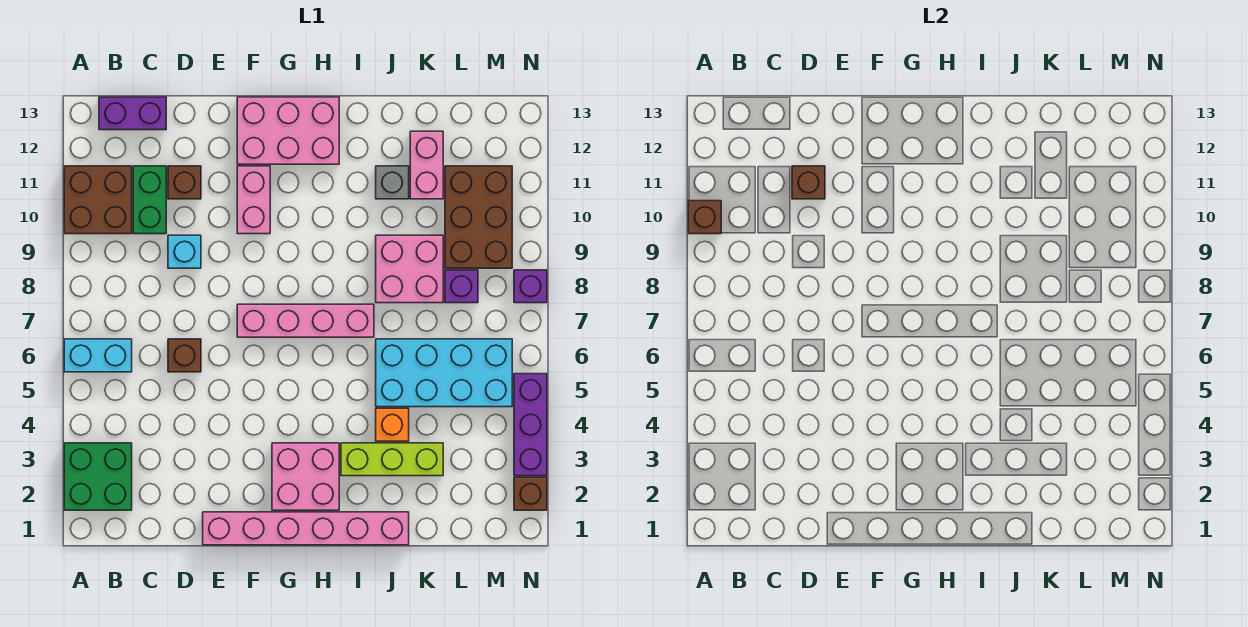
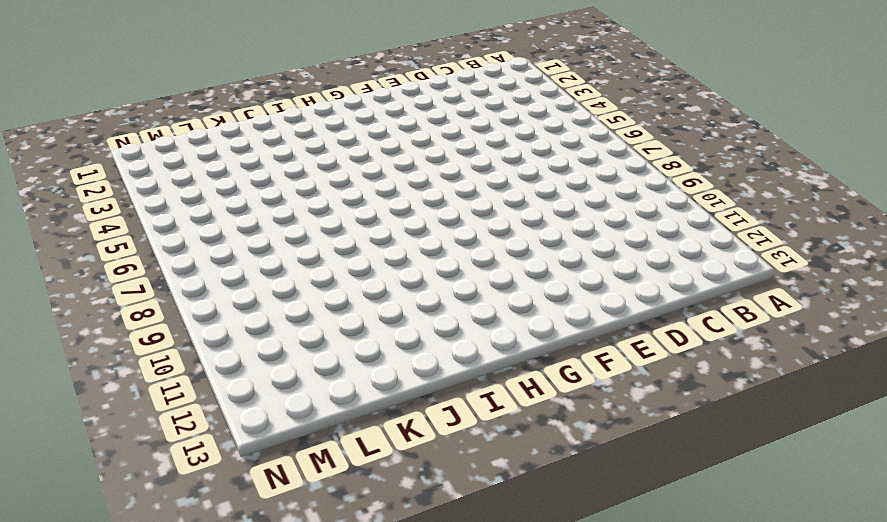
none -> green 2x2 brick [64,443,132,510]
none -> cyan 1x2 brick [64,339,132,372]
none -> brown 2x2 brick [64,166,132,234]

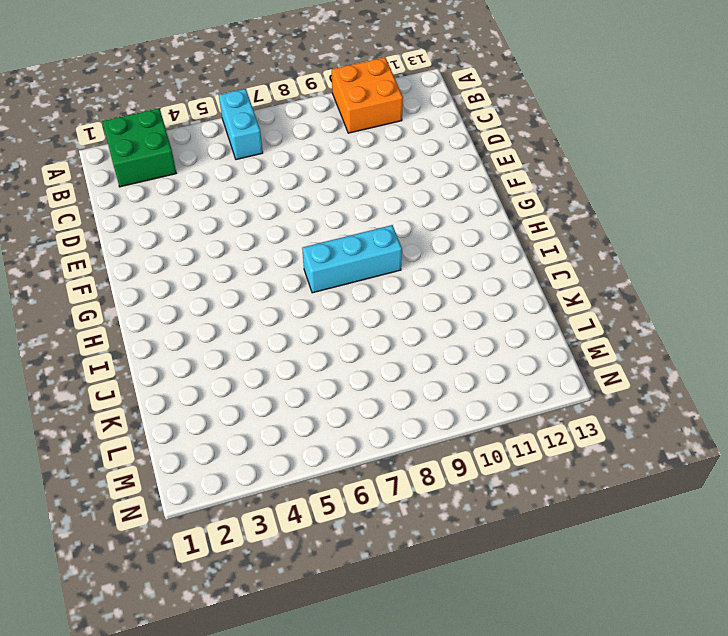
orange 2x2 brick [332,57,403,133] -> brown 2x2 brick [64,166,132,234]
cyan 1x3 brick [302,225,402,293] -> pink 1x4 brick [237,304,374,337]
none -> purple 1x2 brick [99,97,166,130]
none -> green 1x2 brick [133,166,166,234]
none -> brown 1x1 brick [168,339,201,372]

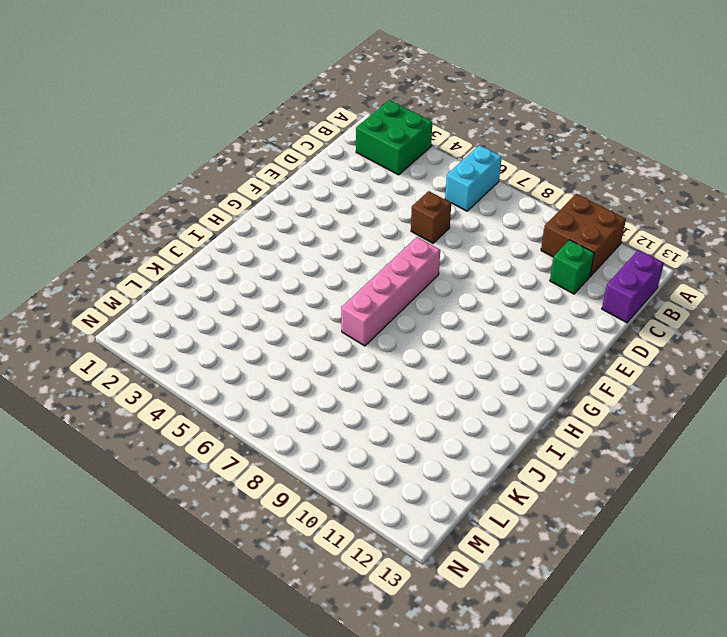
green 1x1 brick [550,240,594,294] -> green 1x2 brick [133,166,166,234]
none -> cyan 1x1 brick [168,235,201,268]
none -> brown 1x1 brick [168,166,201,199]
none -> pink 1x6 brick [203,512,409,545]

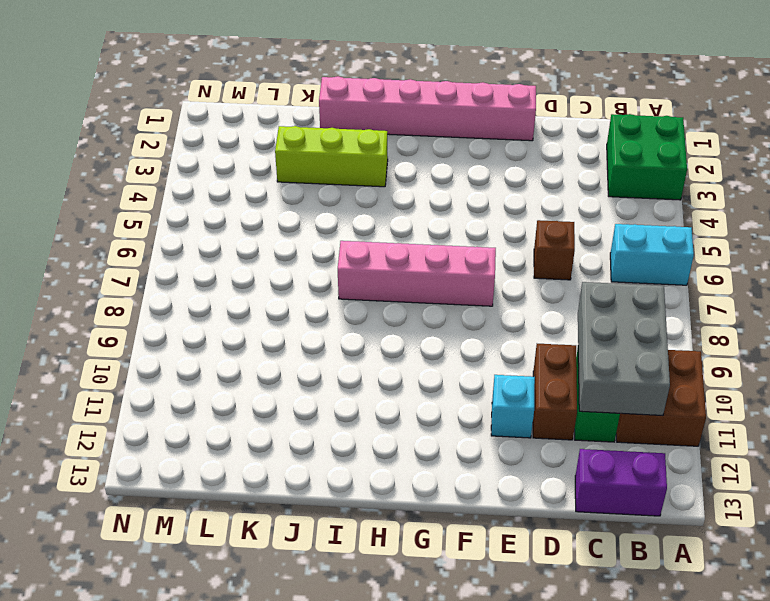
grey 2x3 brick [578,282,670,416] -> none
brown 1x2 brick [533,344,577,440] -> brown 1x1 brick [168,166,201,199]
cyan 1x1 brick [491,375,535,438] -> cyan 1x1 brick moved to [168,235,201,268]
none -> pink 1x2 brick [237,166,270,234]
none -> pink 2x3 brick [237,97,339,164]
none -> pink 2x2 brick [272,443,339,510]

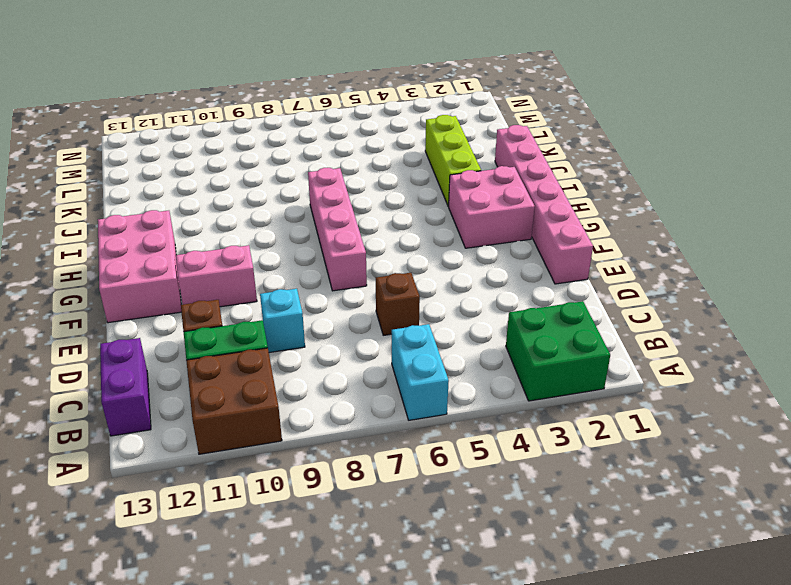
none -> orange 1x1 brick [376,408,409,441]
none -> cyan 2x4 brick [376,339,512,407]
none -> pink 2x2 brick [376,235,443,303]

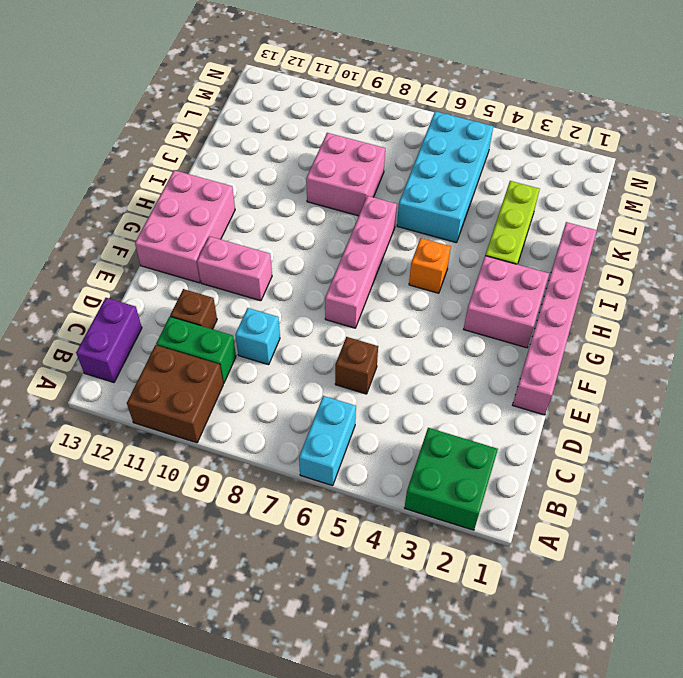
orange 1x1 brick [409,238,451,293] -> orange 1x1 brick moved to [376,408,409,441]
none -> grey 1x1 brick [376,166,409,199]
none -> pink 1x2 brick [410,131,443,199]
none -> purple 1x1 brick [445,270,478,303]

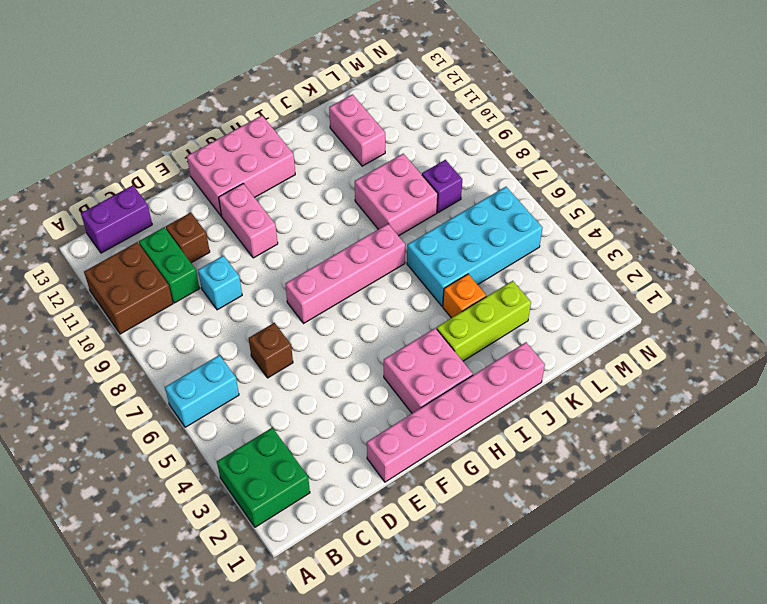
none -> grey 1x1 brick [376,166,409,199]
none -> brown 2x3 brick [445,166,512,268]
none -> brown 1x1 brick [514,477,547,510]

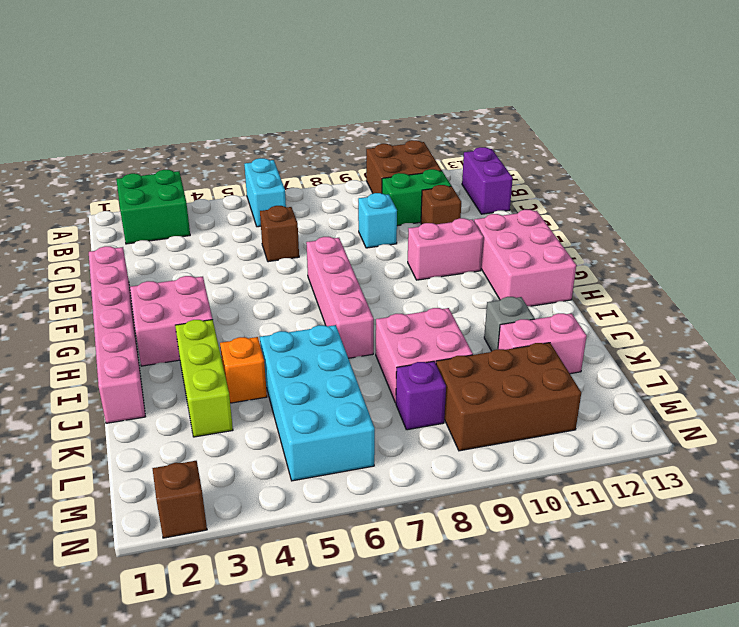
none -> purple 1x3 brick [514,374,547,476]
none -> purple 1x1 brick [514,270,547,303]
none -> brown 1x1 brick [688,201,721,234]

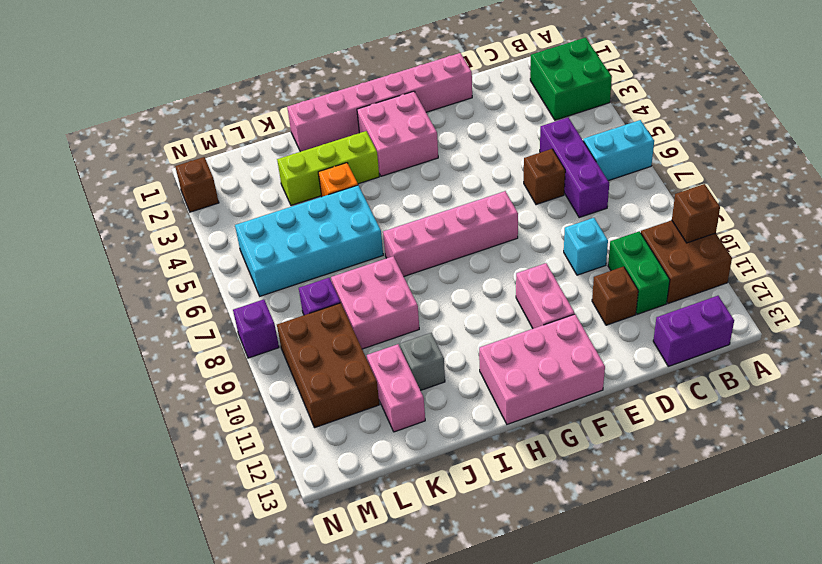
purple 1x3 brick [540,118,609,218] -> purple 1x3 brick moved to [514,374,547,476]
none -> brown 1x1 brick [792,166,825,199]

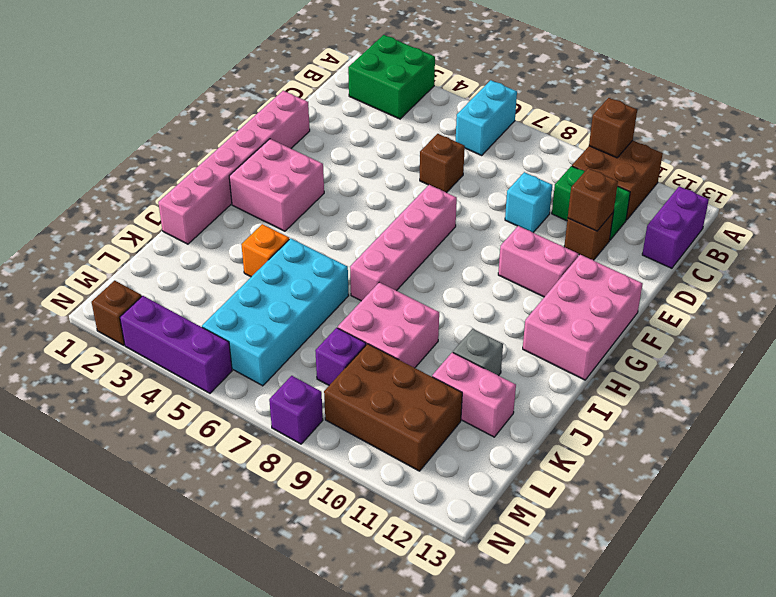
none -> lime 1x3 brick [341,443,443,476]

